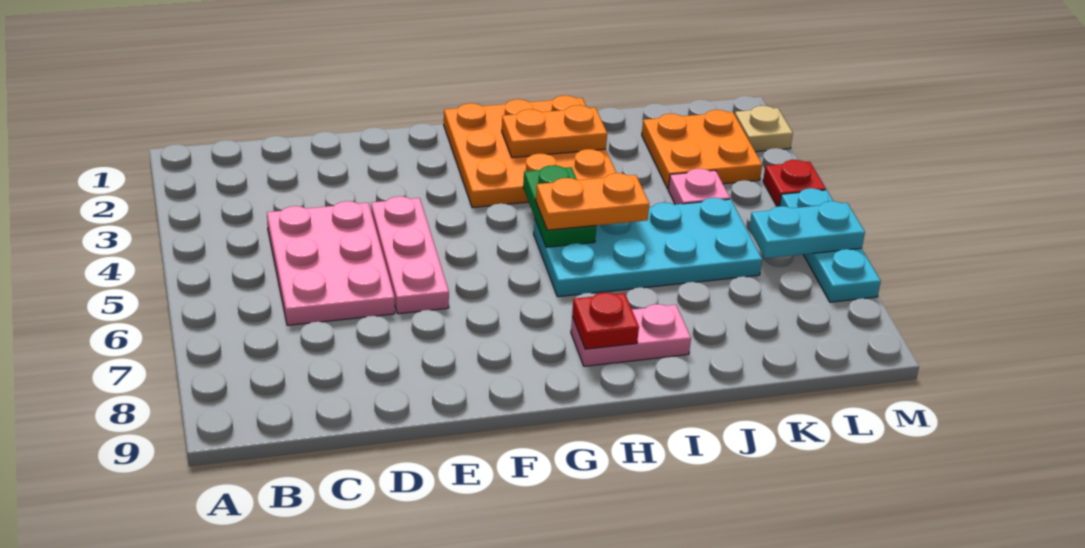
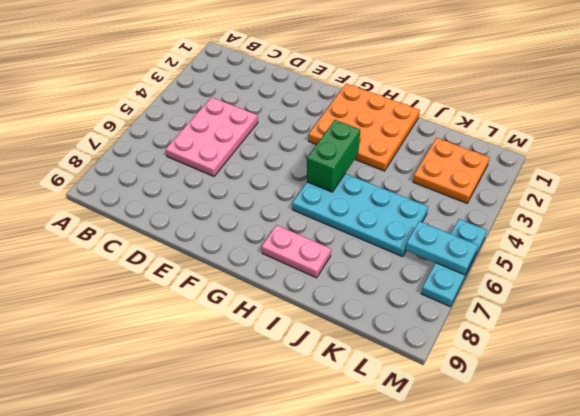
green 1x2 brick [307,120,360,192] -> green 1x2 plate [523,165,596,247]
none -> pink 1x3 plate [371,196,449,314]
none -> pink 1x1 plate [668,169,730,205]
none -> tan 1x1 plate [735,106,793,152]

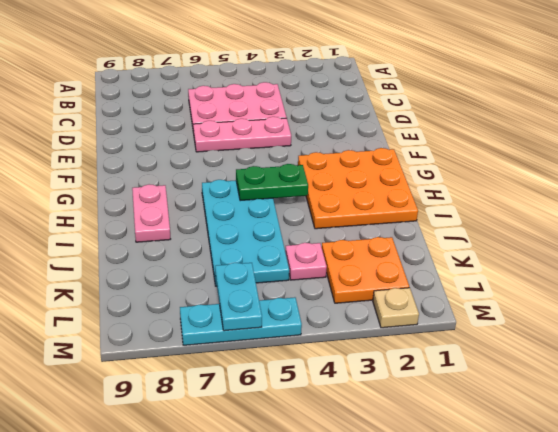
none -> red 1x1 plate [763,160,826,207]
none -> orange 1x2 plate [502,105,607,158]
none -> red 1x1 plate [572,293,639,349]

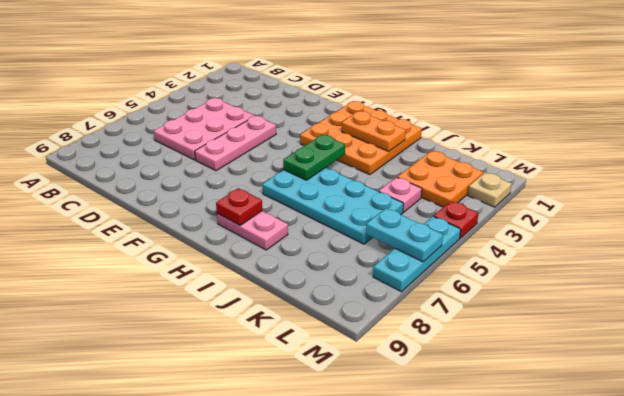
none -> orange 1x2 plate [536,173,649,230]

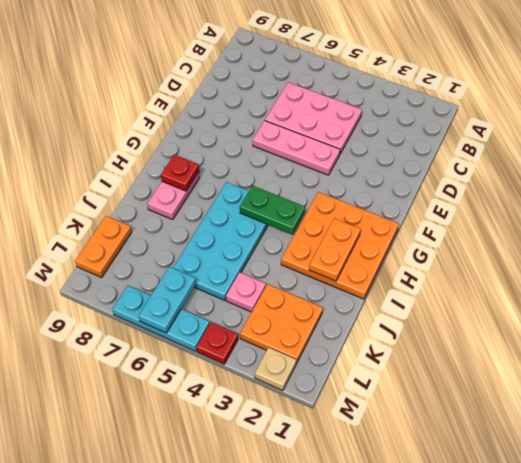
orange 1x2 plate [75,216,132,277] -> orange 1x2 plate moved to [536,173,649,230]

